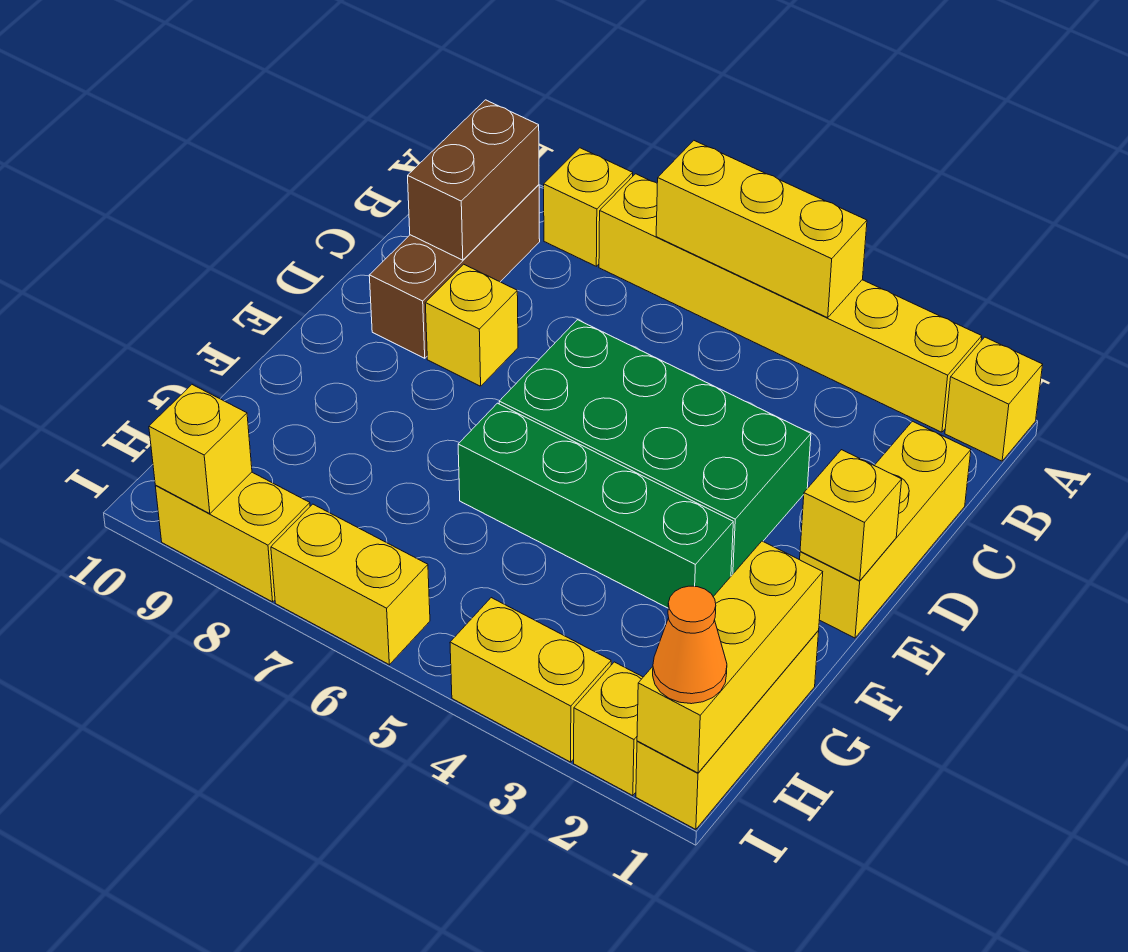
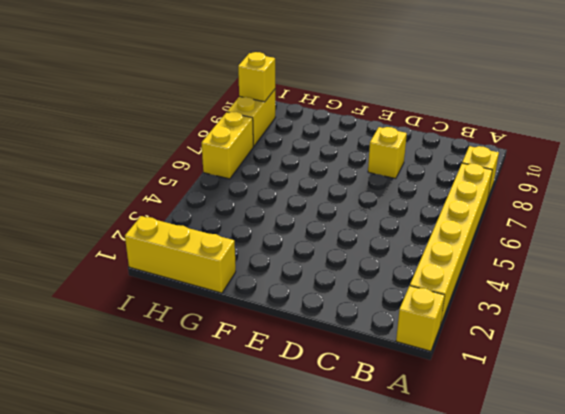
none -> brown 1x3 brick [369,185,540,358]
none -> yellow 1x3 brick [800,421,971,638]
none -> green 2x4 brick [499,320,811,576]

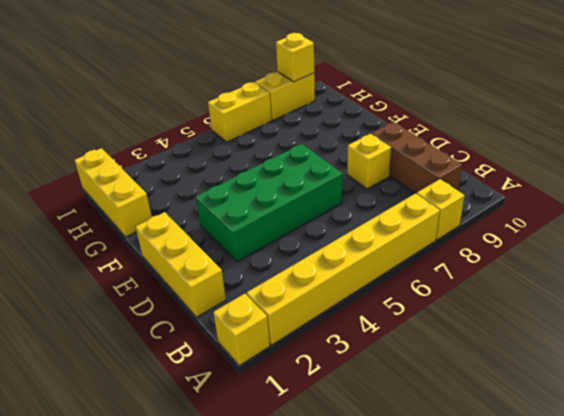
none -> green 1x4 brick [458,403,733,608]
none -> yellow 1x1 brick [574,662,643,796]
none -> yellow 1x2 brick [450,598,611,762]

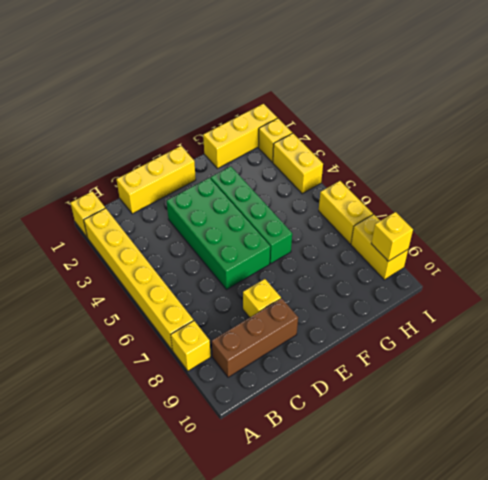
none -> yellow 1x3 brick [656,141,867,318]
none -> brown 1x2 brick [408,100,539,260]
none -> yellow 1x1 brick [800,450,902,581]

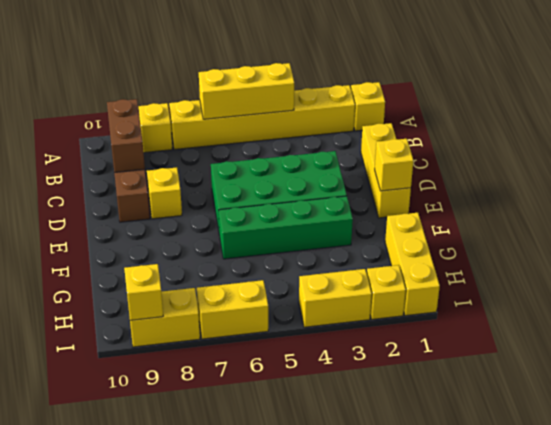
none -> yellow 1x3 brick [637,541,823,773]
none -> orange 1x1 cone [653,586,727,704]

